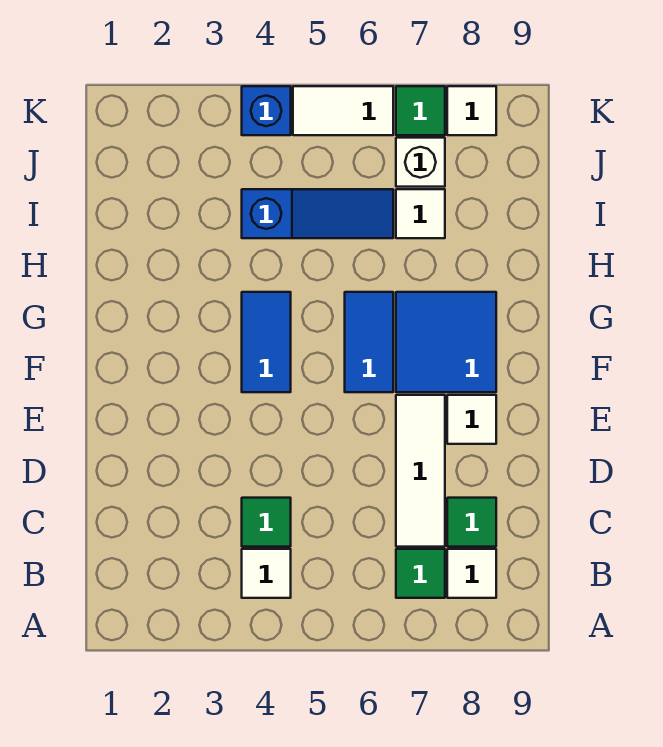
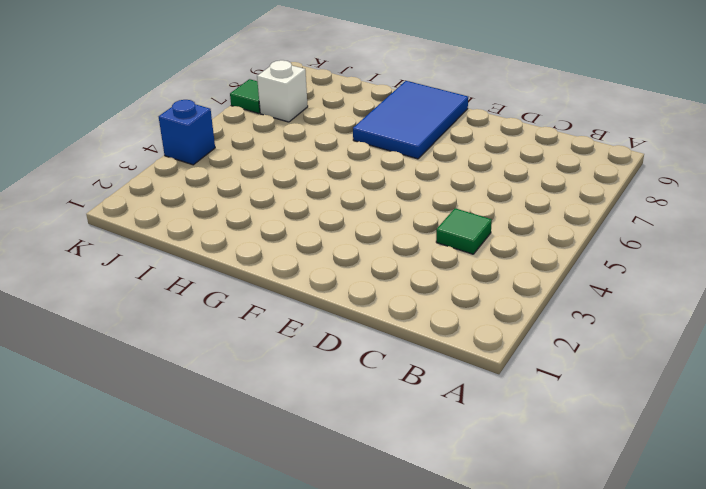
blue 2x3 tile [353,81,468,159] -> blue 2x2 tile [396,292,496,392]
none -> white 1x1 tile [242,549,291,598]
none -> green 1x1 tile [396,549,445,598]
none -> white 1x1 tile [447,549,496,598]

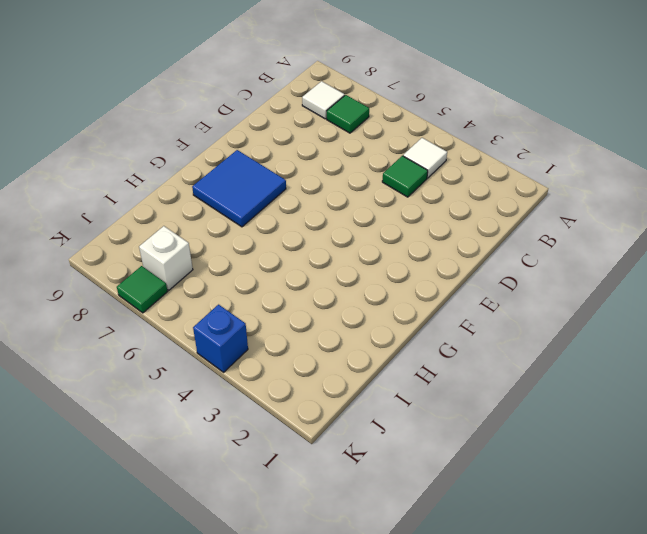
none -> white 1x3 tile [396,395,445,547]
none -> green 1x1 tile [447,498,496,547]
none -> white 1x1 tile [447,395,496,444]

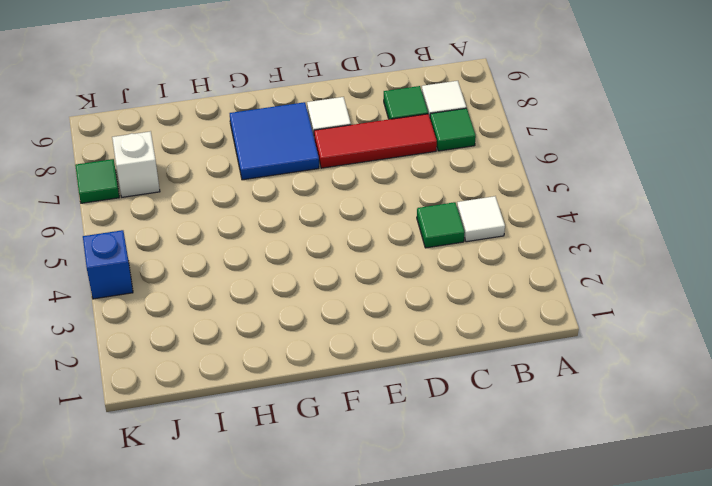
red 1x3 tile [314,114,437,168] -> white 1x3 tile [396,395,445,547]
none -> blue 1x2 tile [242,292,291,392]
none -> blue 1x2 tile [345,292,393,392]
none -> blue 1x3 slope [242,189,393,238]

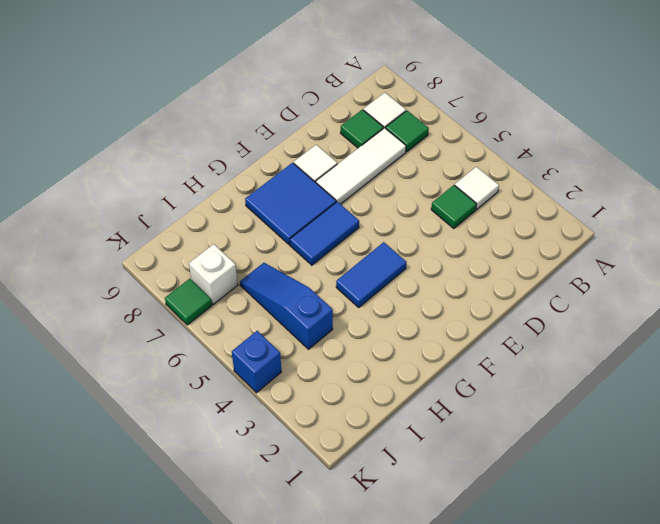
none -> white 1x1 tile [396,189,445,238]
none -> white 1x2 tile [293,86,393,135]
none -> white 1x1 tile [447,86,496,135]

